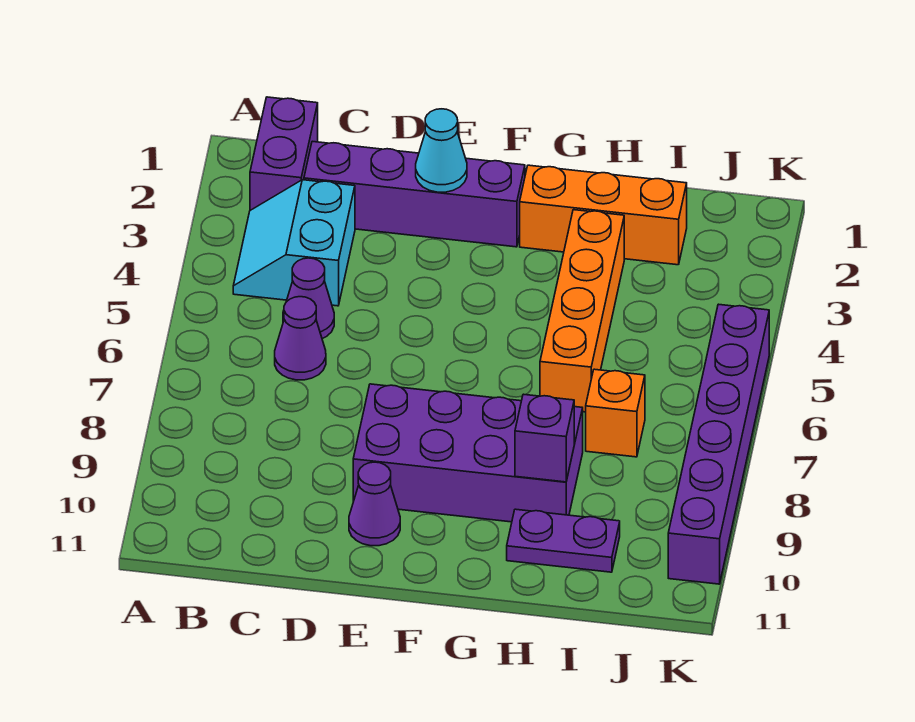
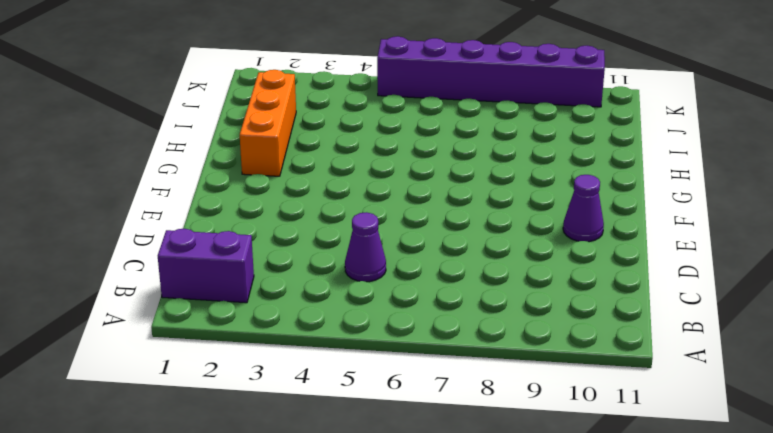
none -> cyan 2x2 slope [233,180,355,306]
none -> purple 1x4 brick [304,141,525,247]
none -> purple 1x1 cone [275,297,326,380]

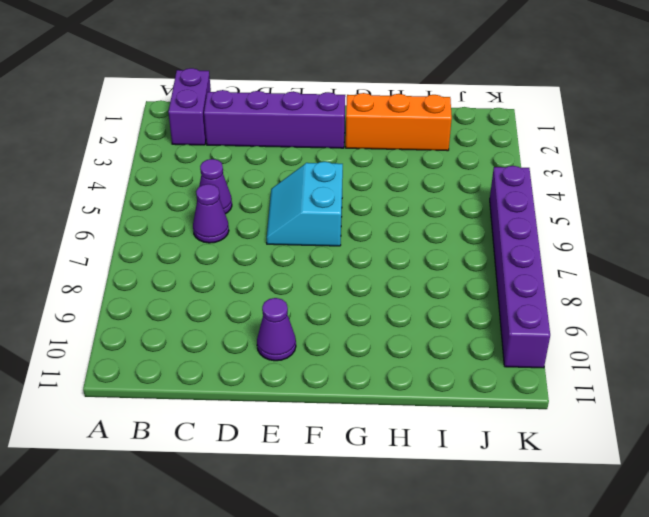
cyan 2x2 slope [267,162,343,246] -> cyan 2x2 slope moved to [233,180,355,306]
none -> purple 2x4 brick [353,384,583,522]
none -> orange 1x4 brick [540,210,624,412]
none -> purple 1x2 plate [507,509,620,572]

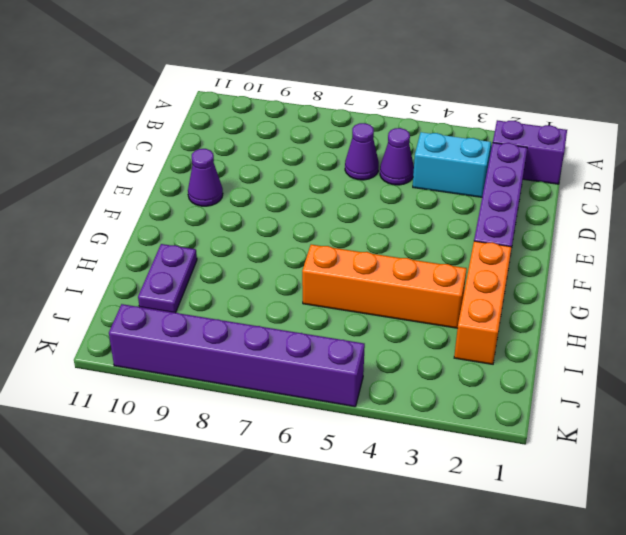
none -> purple 2x4 brick [353,384,583,522]
none -> orange 1x1 brick [586,369,645,457]
none -> cyan 1x1 cone [416,109,467,192]

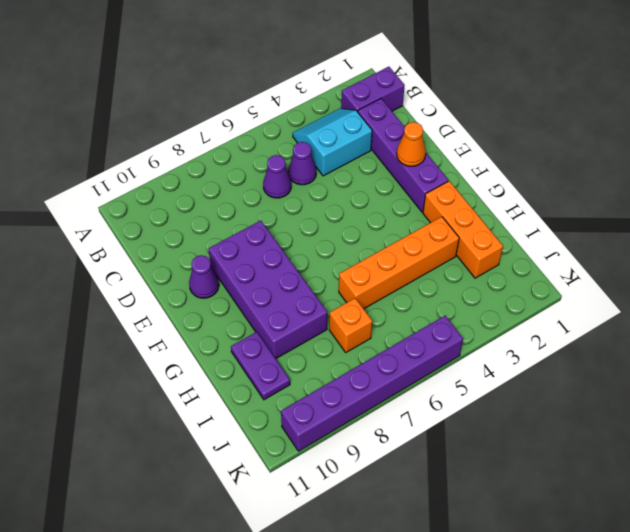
orange 1x1 cone [397,122,426,167] -> cyan 1x1 cone [416,109,467,192]
none -> purple 1x1 brick [515,394,574,482]

